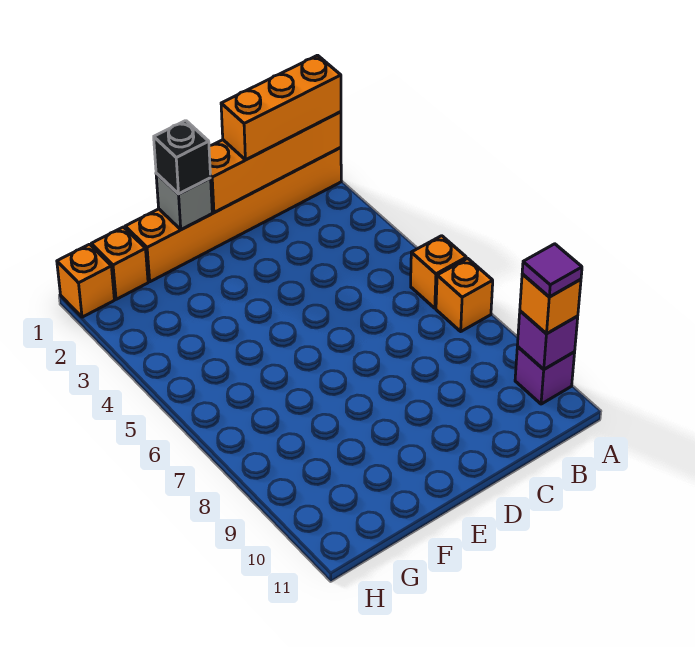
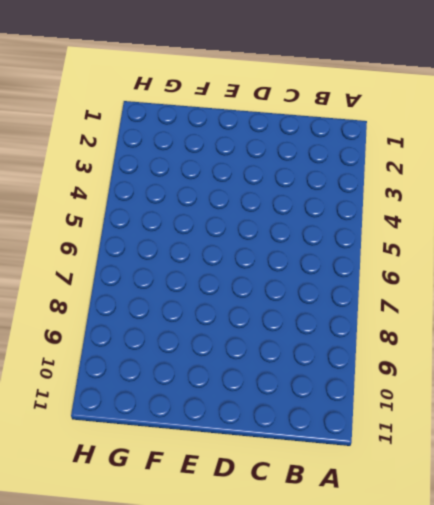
none -> orange 1x6 brick [125,148,341,282]
none -> orange 1x1 brick [411,236,466,308]
none -> orange 1x1 brick [436,258,493,331]

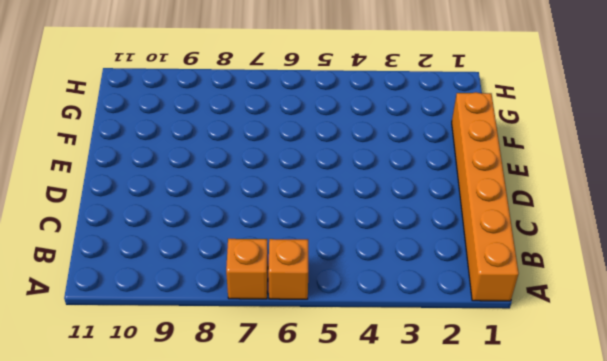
none -> purple 1x1 brick [515,347,575,404]
none -> orange 1x1 brick [91,227,148,299]
none -> orange 1x1 brick [57,244,114,317]

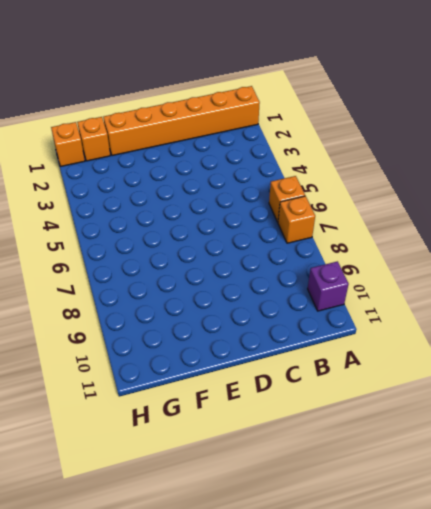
none -> orange 1x4 brick [209,112,341,213]
none -> purple 1x1 brick [517,311,578,369]
none -> grey 1x1 brick [156,174,212,230]

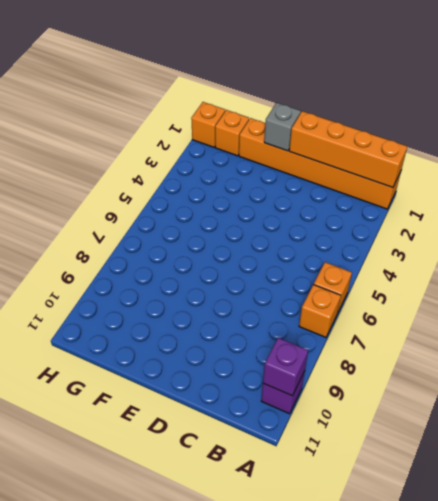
none -> orange 1x3 brick [221,55,341,160]
none -> orange 1x1 brick [520,274,581,334]
none -> black 1x1 brick [154,121,211,194]

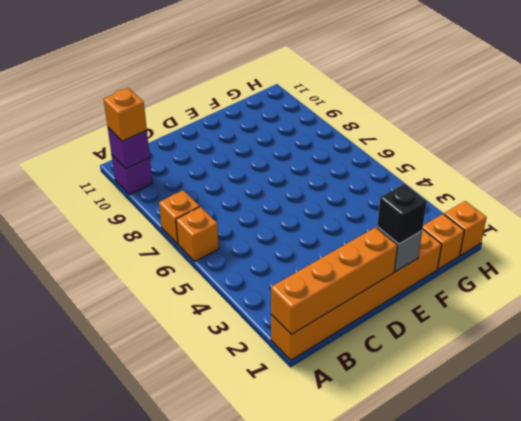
none -> orange 1x3 brick [221,55,341,160]
none -> purple 1x1 tile [522,244,582,297]

